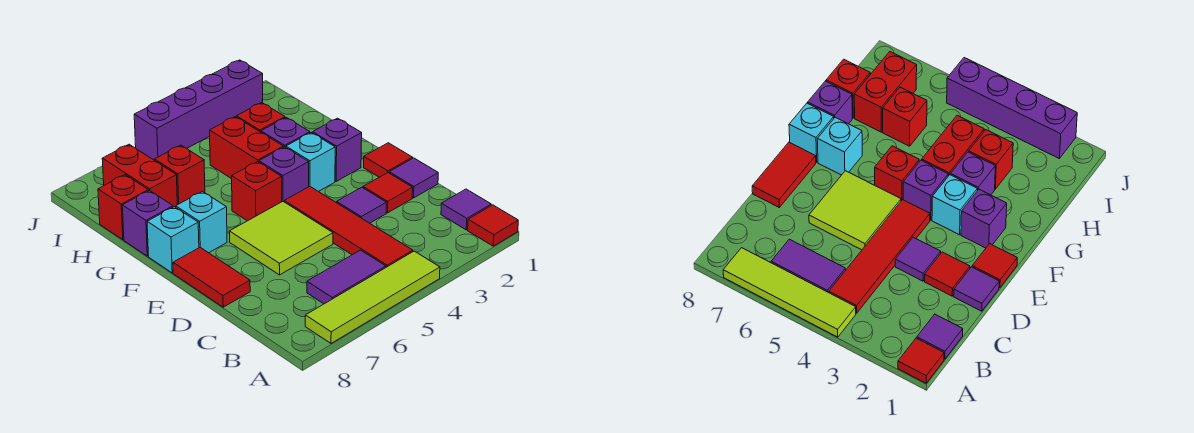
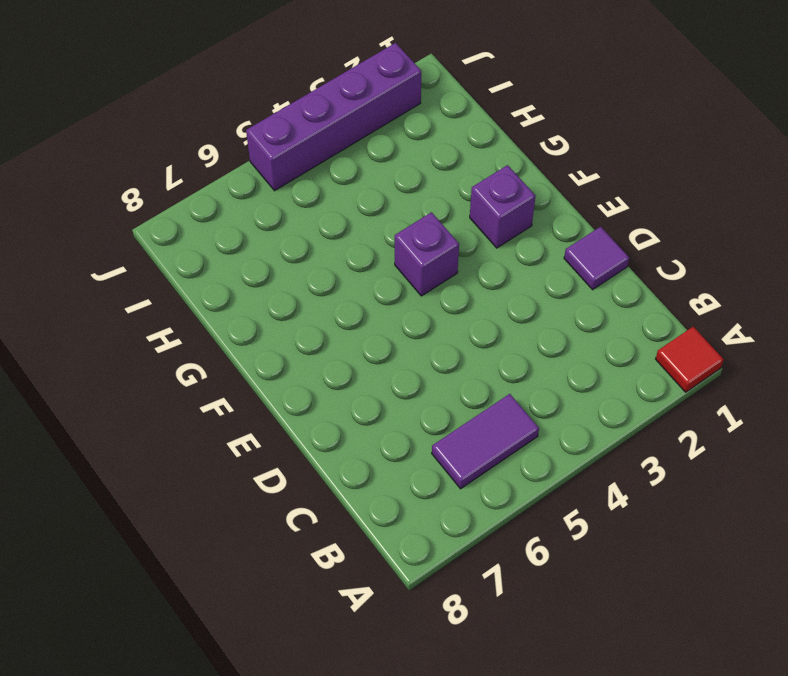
none -> lime 1x4 tile [305,251,440,343]
none -> purple 1x1 tile [441,189,491,230]
none -> red 1x4 tile [284,186,413,267]

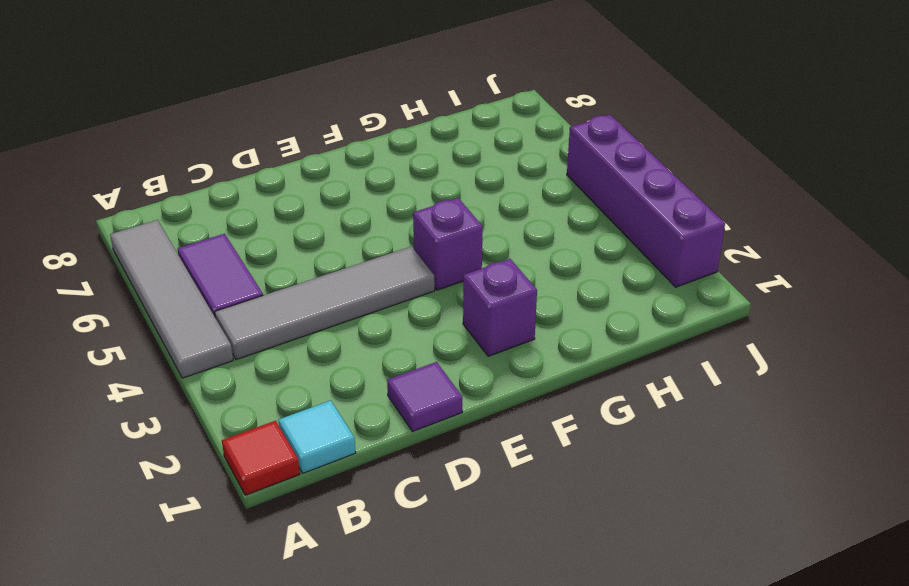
grey 1x4 tile [110,220,233,378] -> lime 1x4 tile [305,251,440,343]
cyan 1x1 tile [278,401,356,473] -> purple 1x1 tile [441,189,491,230]
grey 1x4 tile [215,246,435,360] -> red 1x4 tile [284,186,413,267]
none -> red 1x1 tile [363,173,413,213]
none -> purple 1x1 tile [337,187,386,223]
none -> lime 2x2 tile [229,201,333,275]

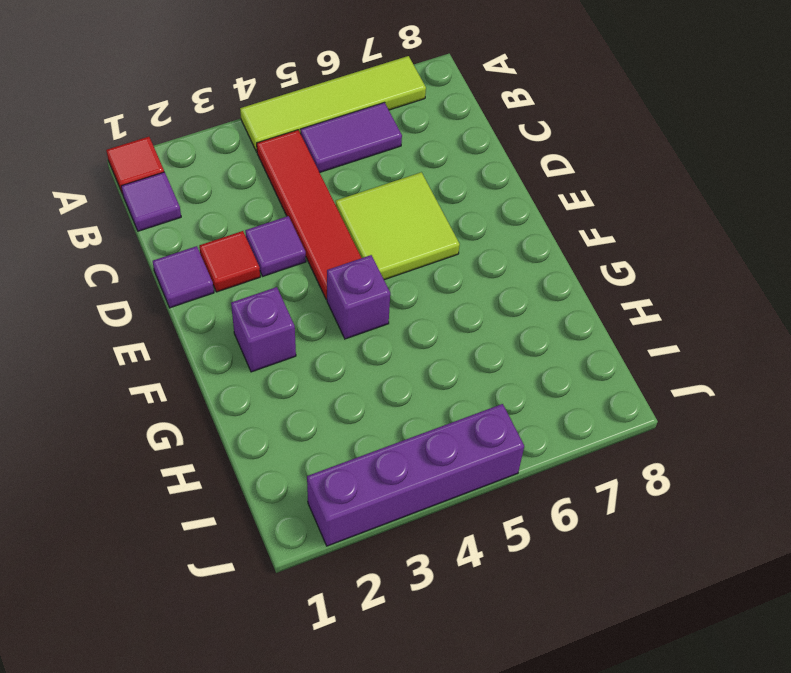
none -> red 1x2 tile [173,247,250,307]
none -> red 1x1 tile [364,143,413,177]
none -> cyan 1x1 brick [286,133,335,192]

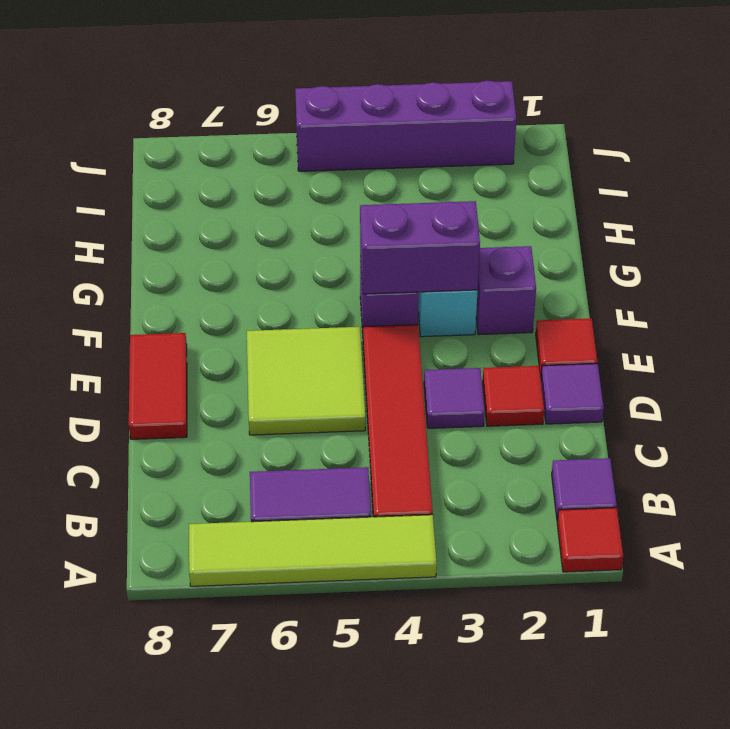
purple 1x2 brick [360,201,480,294] -> none
none -> red 1x1 brick [232,162,282,221]
none -> cyan 1x1 brick [176,192,227,253]
none -> cyan 1x1 brick [147,207,199,273]

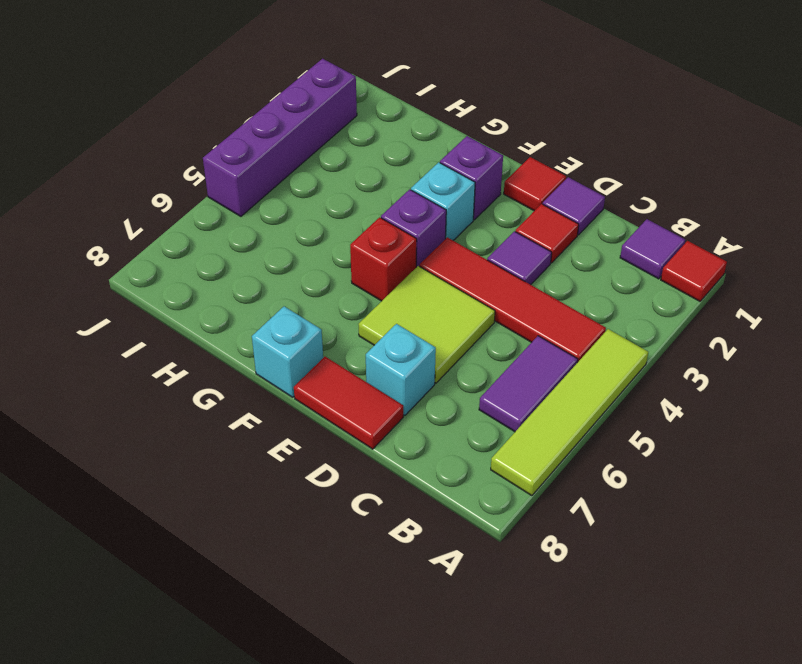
cyan 1x1 brick [366,324,436,416] -> cyan 1x1 brick moved to [176,192,227,253]
none -> purple 1x1 brick [261,117,310,147]
none -> red 1x2 brick [210,117,283,179]
none -> purple 1x1 brick [122,190,173,256]

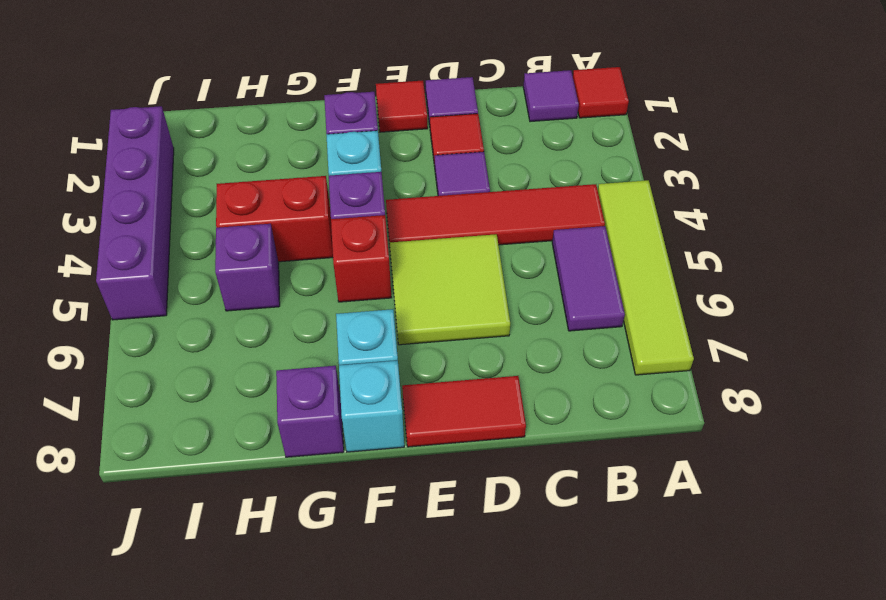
purple 1x1 brick [215,224,280,311] -> purple 1x1 brick moved to [261,117,310,147]
none -> red 1x1 brick [236,103,285,132]
none -> red 1x1 brick [155,145,205,205]
none -> red 1x2 brick [102,144,177,207]

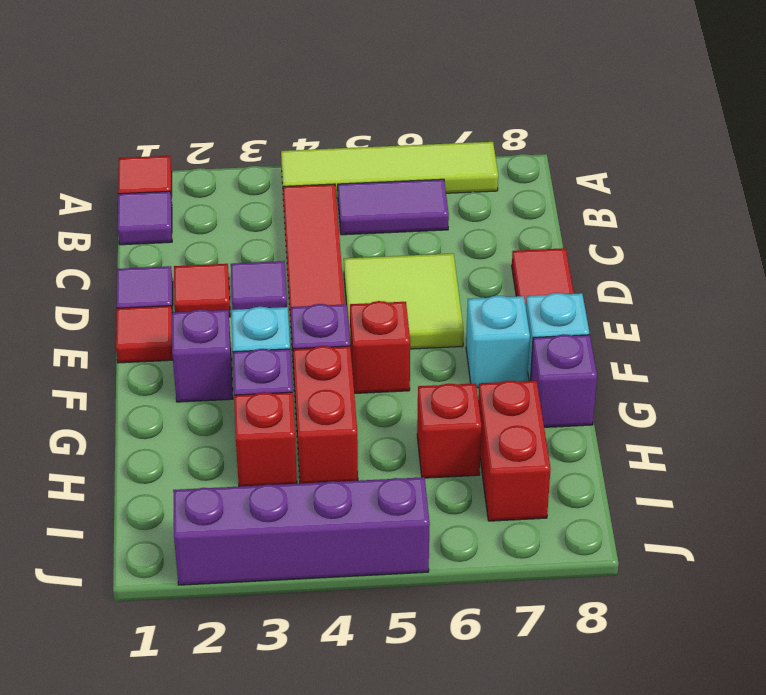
none -> red 1x1 brick [98,175,148,240]

